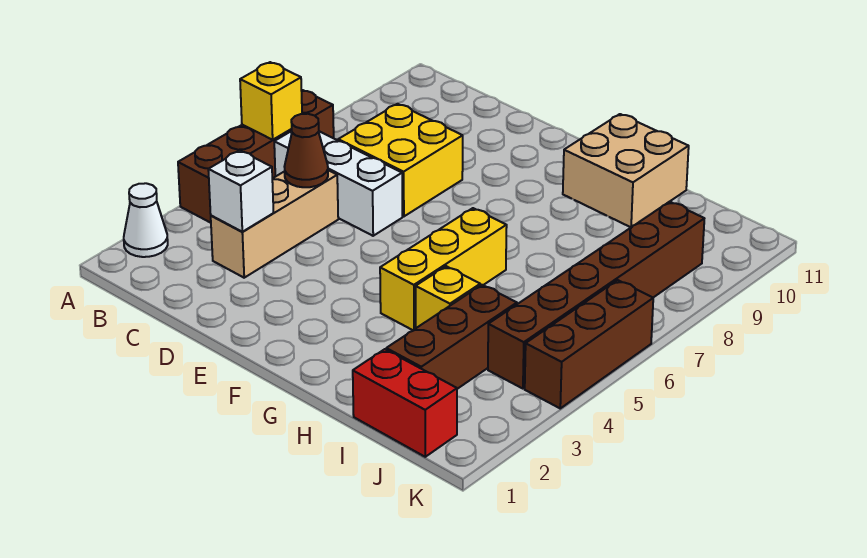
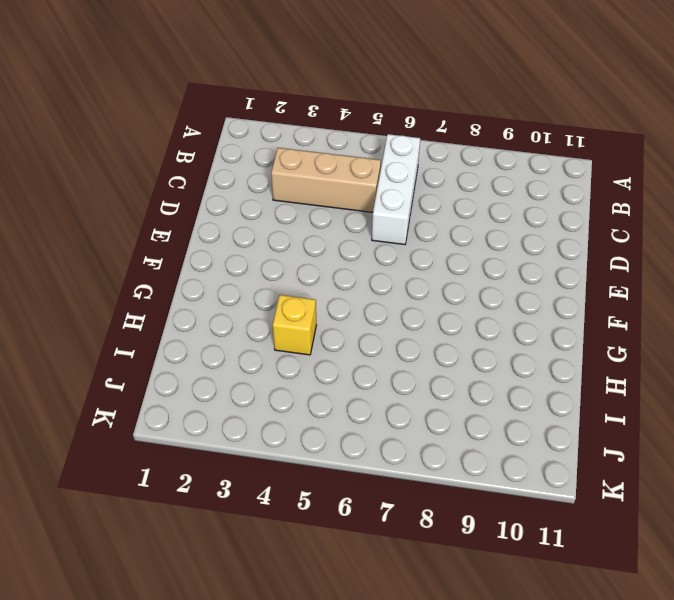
none -> white 1x1 cone [124,183,168,257]
none -> brown 1x4 brick [178,90,334,223]
none -> yellow 2x2 brick [338,104,463,216]

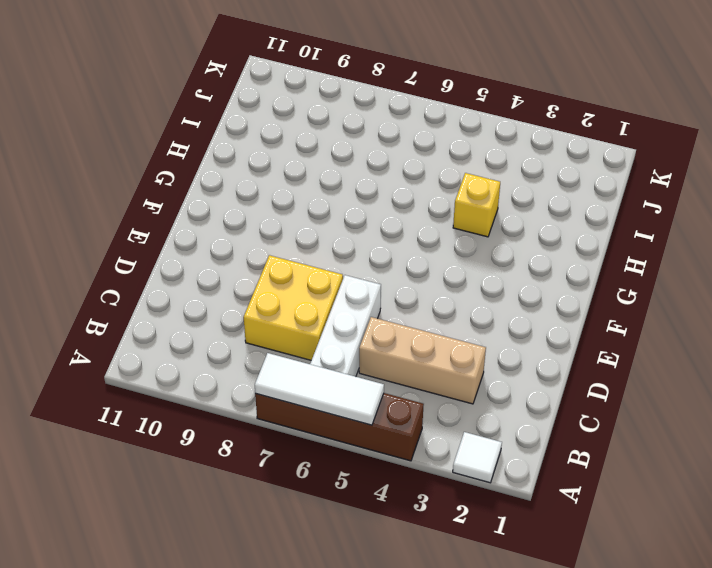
white 1x1 tile [453,432,502,483] -> white 1x1 cone [124,183,168,257]
white 1x3 tile [255,353,384,425] -> yellow 1x1 brick [240,62,302,140]
none -> yellow 1x3 brick [380,208,507,330]
none -> tan 2x2 brick [563,114,689,227]
none -> red 1x2 brick [353,349,457,457]

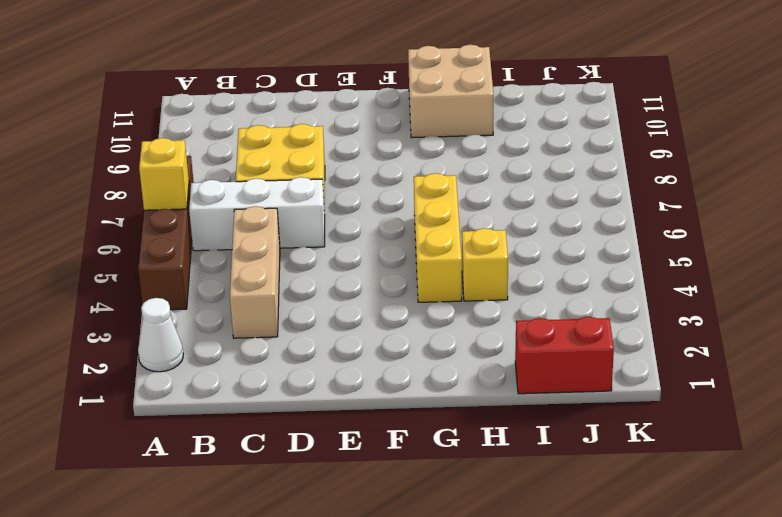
none -> brown 1x3 brick [386,285,517,389]
none -> brown 1x6 brick [488,202,704,389]
none -> brown 1x3 brick [525,280,653,408]

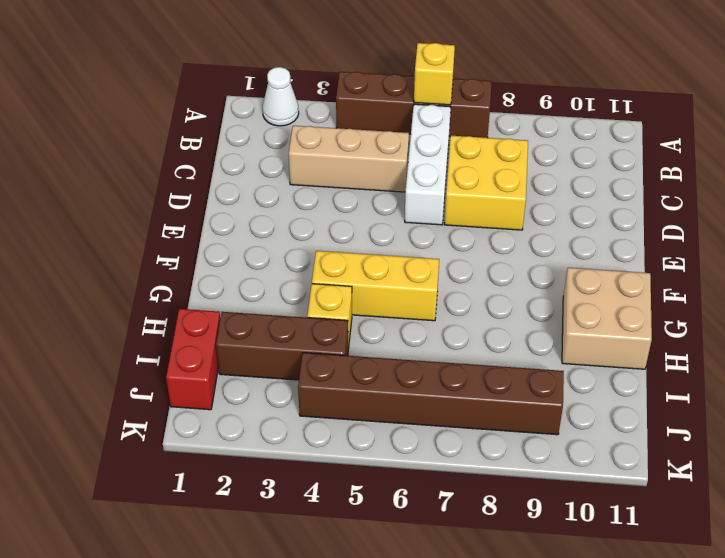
none -> brown 1x3 brick [525,280,653,408]
none -> white 1x1 brick [208,151,274,232]
none -> brown 1x1 cone [284,114,328,187]

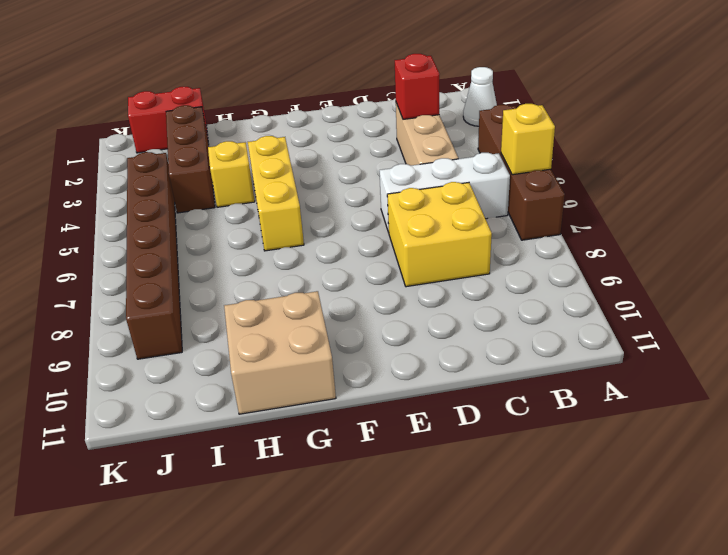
red 1x1 brick [395,54,439,119] -> white 1x1 brick [208,151,274,232]
none -> brown 1x3 brick [525,280,653,408]
none -> brown 1x1 cone [284,114,328,187]

